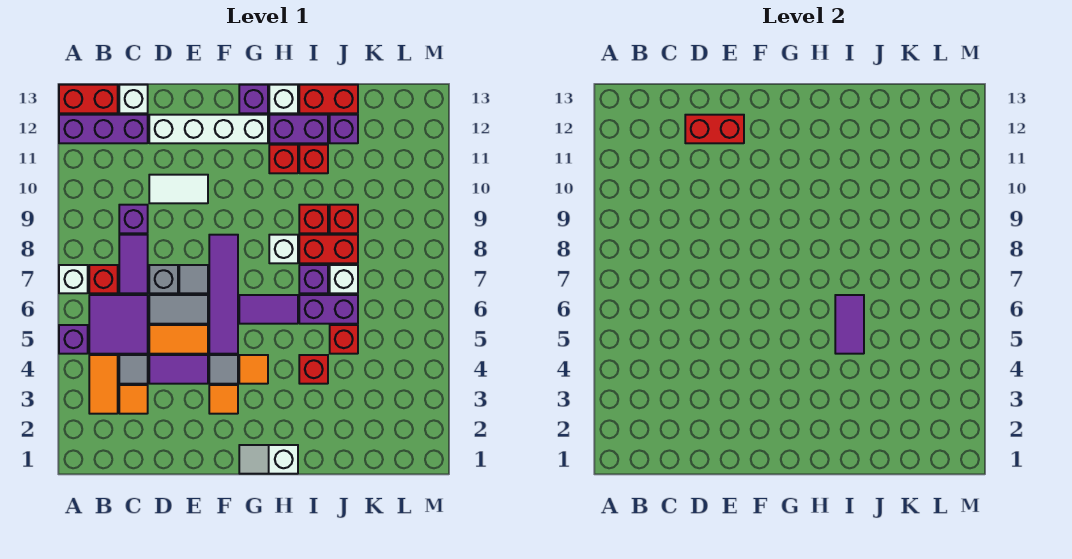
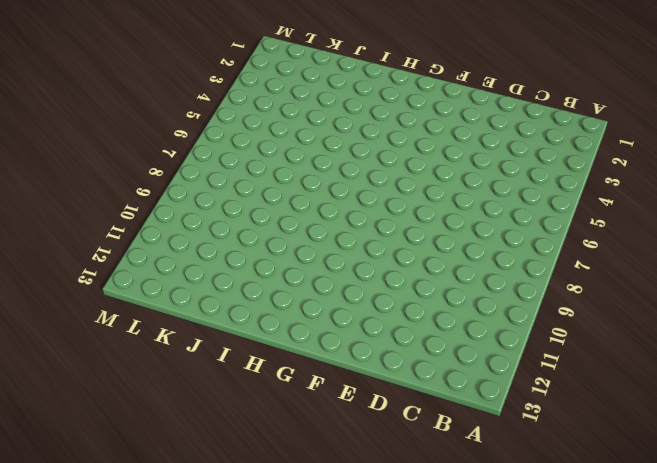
none -> purple 1x1 brick [59,325,88,354]
none -> white 1x1 brick [59,265,88,293]
none -> purple 1x3 brick [59,115,148,143]
none -> red 1x2 brick [59,85,118,113]

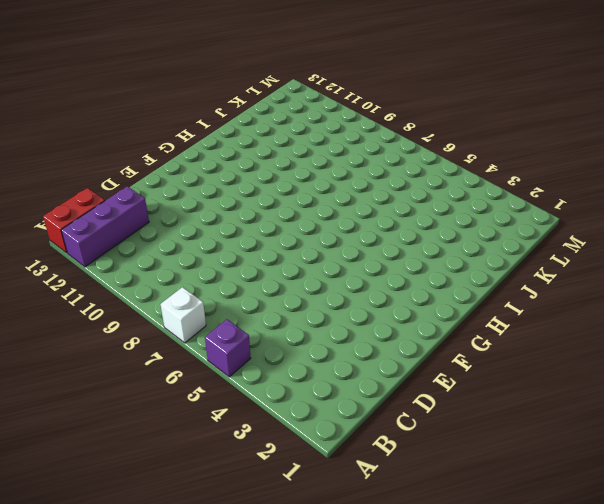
none -> orange 1x2 tile [89,355,118,414]
none -> purple 2x2 tile [89,295,148,354]
none -> red 1x1 brick [89,265,118,293]
none -> orange 1x1 tile [119,385,148,414]

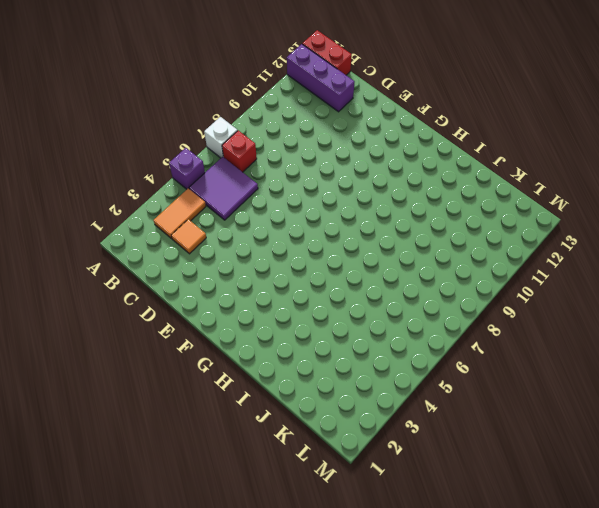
none -> grey 1x1 tile [119,355,148,384]
none -> purple 1x2 tile [119,235,148,293]
none -> purple 1x1 brick [119,205,148,233]
none -> white 1x1 brick [119,85,148,113]

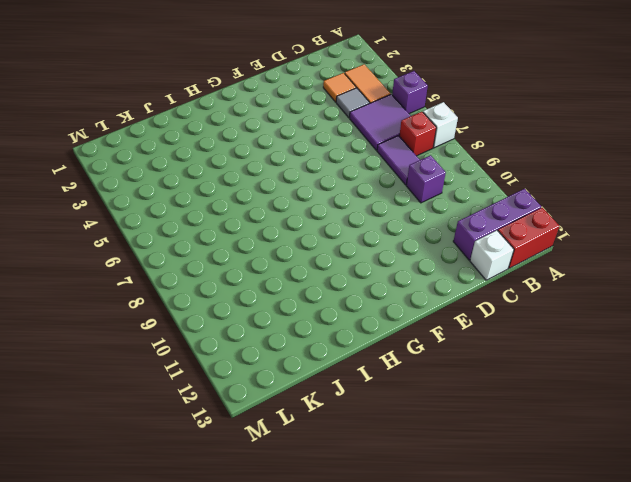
none -> purple 1x2 tile [149,355,208,384]
none -> orange 1x2 tile [149,325,208,354]
none -> grey 1x2 tile [149,295,208,324]
none -> grey 1x1 brick [149,265,178,293]

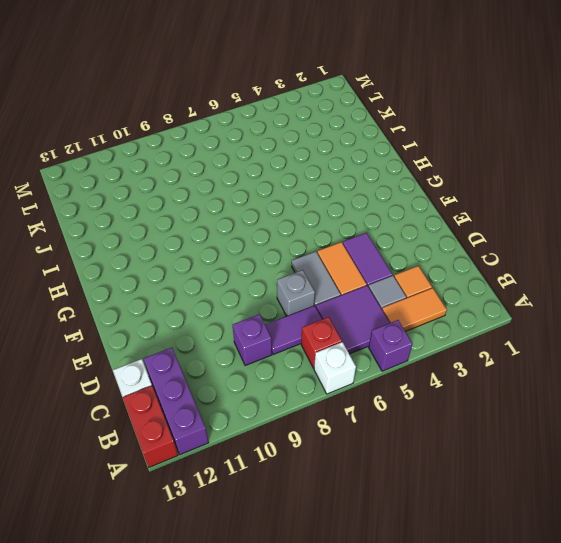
none -> white 1x2 tile [149,175,208,203]
none -> white 1x4 brick [149,115,268,143]
none -> grey 1x1 tile [179,265,208,293]
none -> orange 1x1 tile [209,385,238,414]

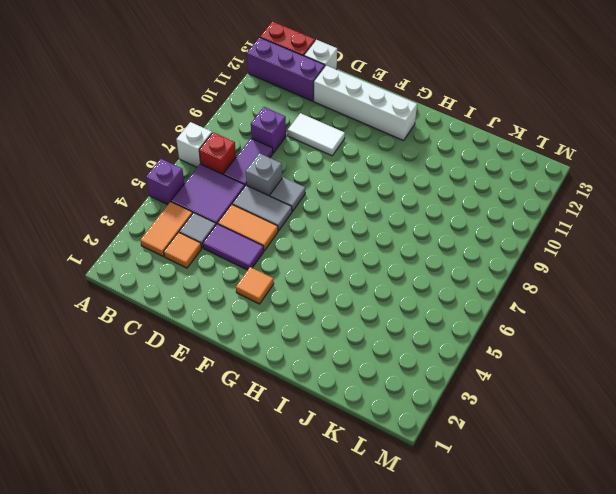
none -> grey 1x1 tile [209,355,238,384]
none -> purple 1x4 tile [209,235,238,354]
none -> white 1x2 slope [239,445,298,474]
none -> orange 1x1 tile [239,355,268,384]

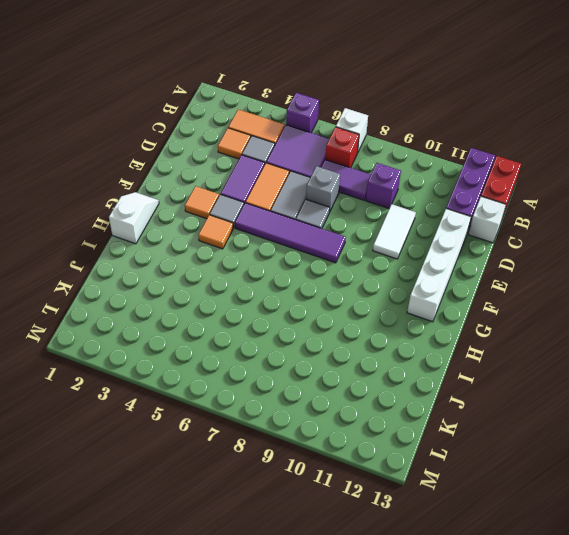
none -> purple 1x2 tile [239,295,298,324]
none -> purple 1x1 brick [239,85,268,113]
none -> white 1x1 brick [269,235,298,263]
none -> red 1x1 brick [269,145,298,173]

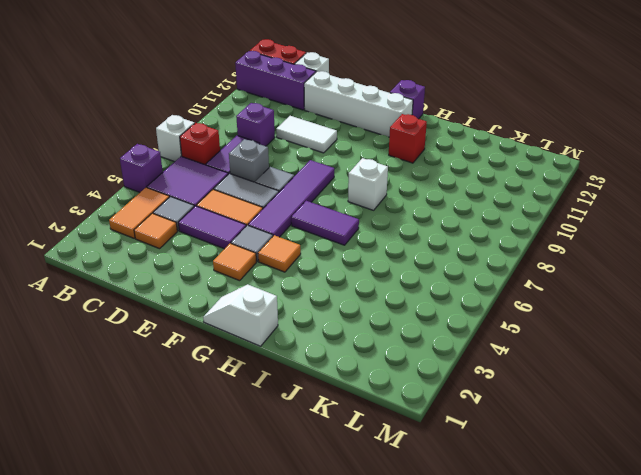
none -> purple 1x2 brick [269,115,328,143]
none -> white 1x1 brick [269,85,298,113]
none -> red 1x1 brick [299,355,328,384]
none -> purple 1x2 brick [299,295,358,324]

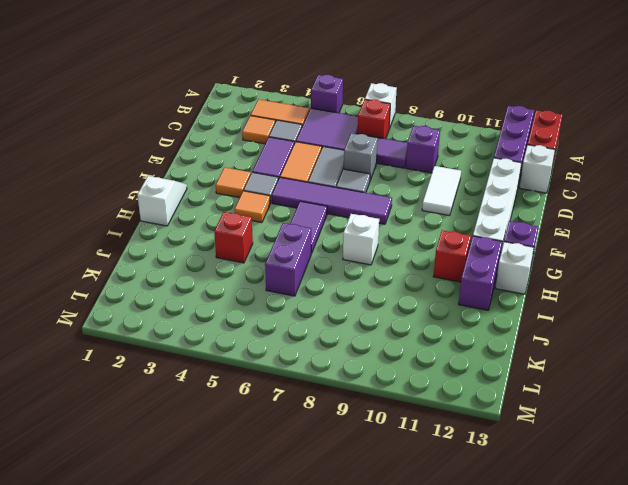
none -> purple 1x1 brick [299,265,328,293]
none -> red 1x2 brick [299,235,358,263]
none -> red 1x1 brick [299,205,328,233]
none -> red 1x1 brick [299,145,328,173]

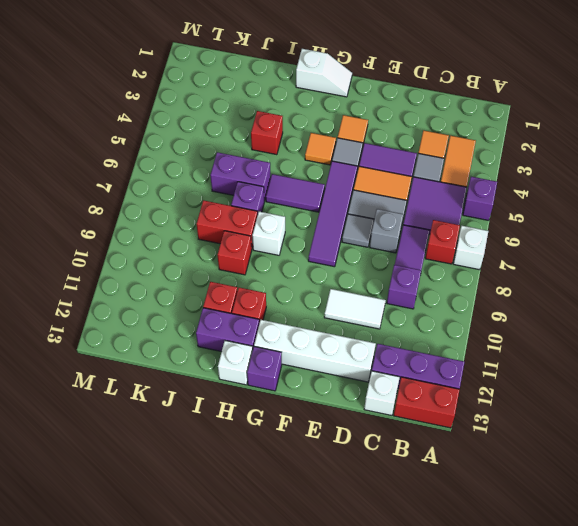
none -> red 1x2 brick [299,85,358,113]
none -> red 1x1 brick [330,325,358,354]
none -> white 1x1 brick [330,265,358,293]
none -> red 1x1 brick [330,205,358,233]

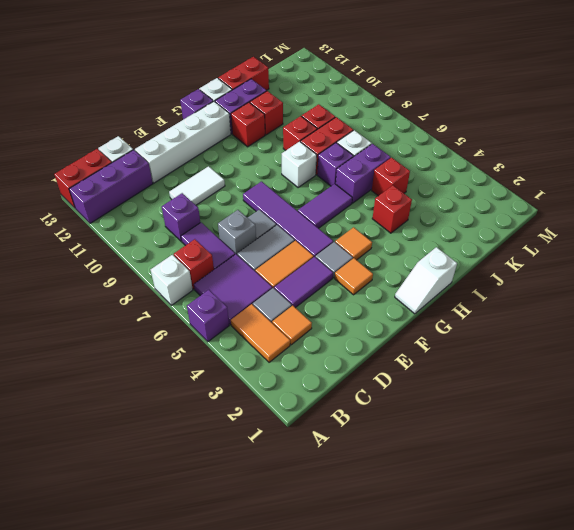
none -> purple 1x1 brick [330,115,358,143]
none -> red 1x2 brick [685,115,744,143]
none -> purple 1x2 tile [835,295,864,354]

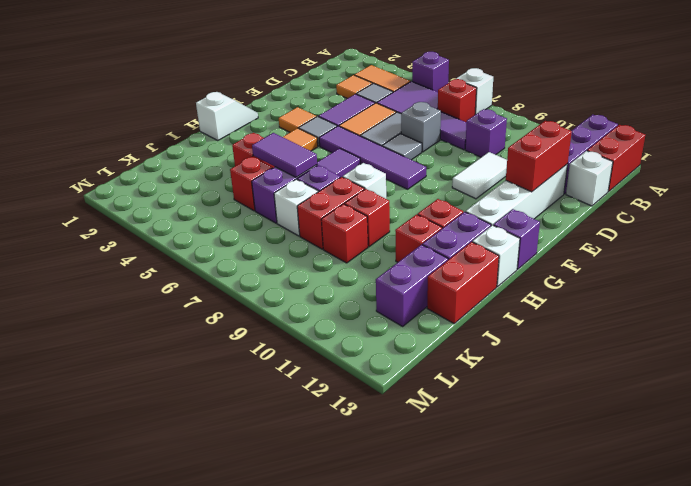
purple 1x2 brick [376,245,448,326] -> purple 1x1 brick [330,115,358,143]

